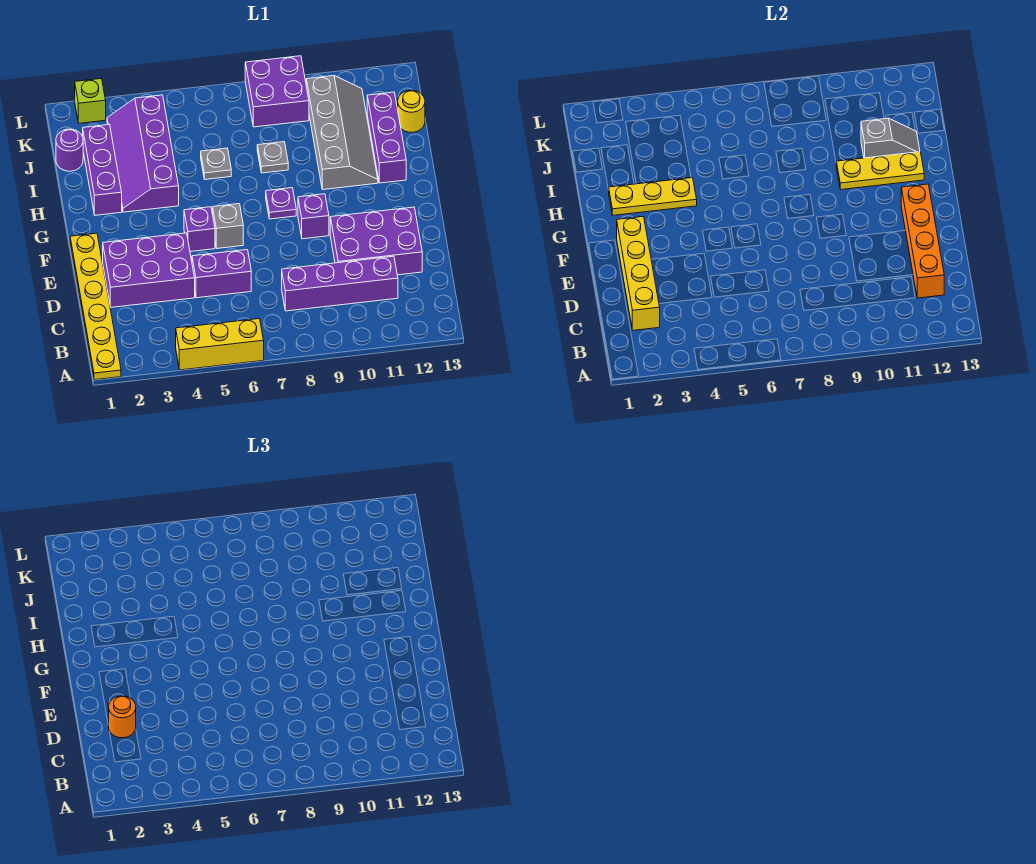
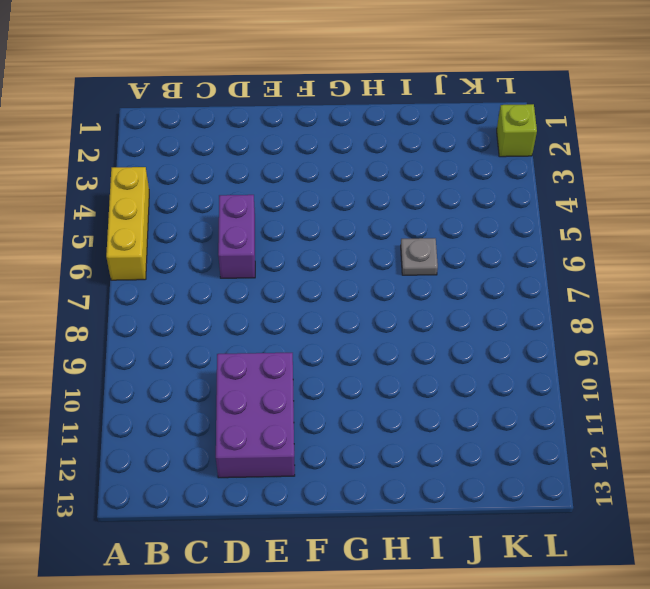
none -> yellow 1x6 plate [70,233,121,380]
none -> purple 1x4 brick [282,256,398,311]
none -> purple 2x3 brick [103,233,195,308]

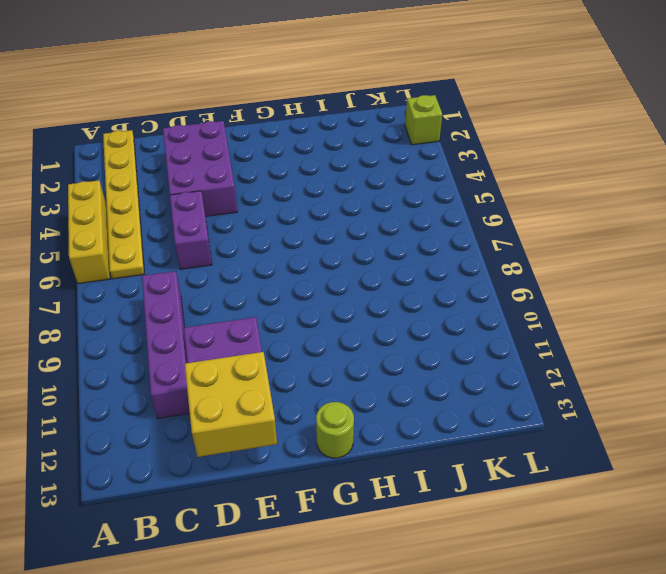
yellow 1x6 plate [103,130,144,279] -> yellow 1x6 plate turned to [70,233,121,380]
yellow 2x2 brick [185,352,277,457] -> orange 1x4 brick [901,184,944,298]
lime 1x1 round brick [316,402,354,458] -> none
none -> purple 1x1 brick [184,207,215,252]
none -> grey 1x1 brick [213,204,243,248]
none -> purple 1x1 brick [298,194,329,239]

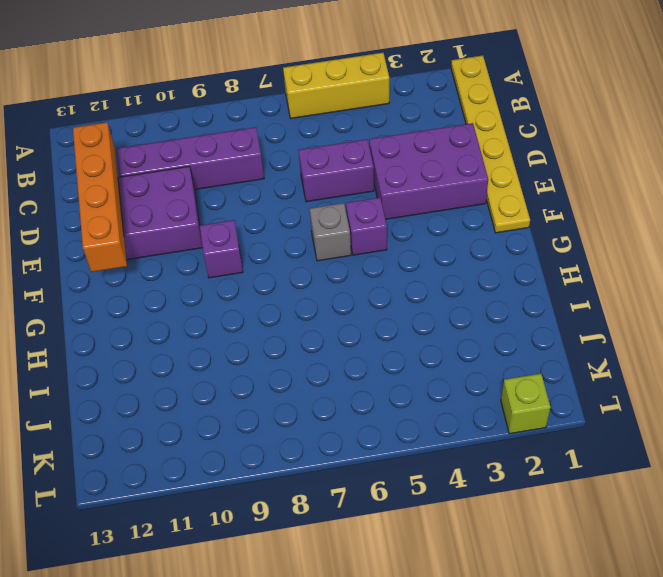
none -> purple 1x1 plate [266,188,296,219]
none -> purple 1x3 brick [83,125,122,215]
none -> purple 2x4 slope [107,95,179,212]

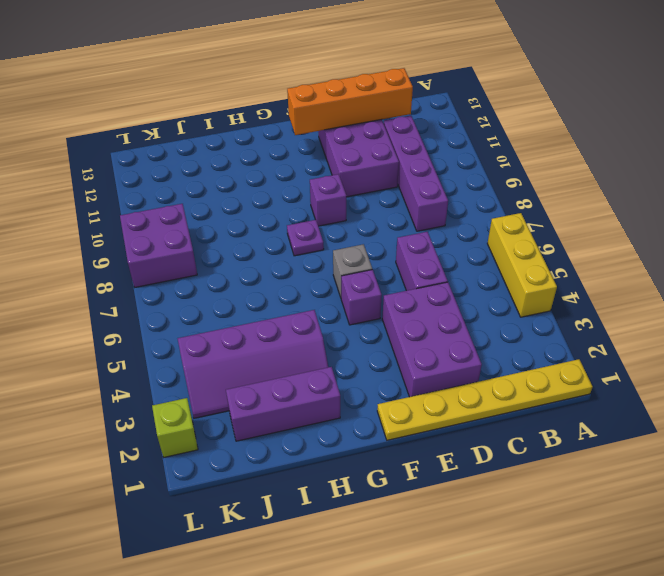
none -> grey 2x4 slope [306,76,378,190]
none -> purple 1x3 brick [367,92,406,183]
none -> grey 1x1 plate [201,148,231,179]

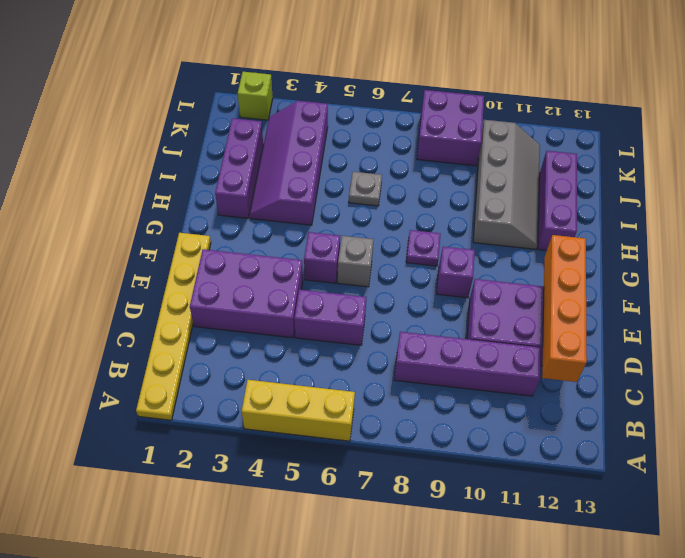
none -> grey 1x1 plate [257,142,288,173]
none -> purple 1x1 round brick [56,129,83,171]
none -> yellow 1x1 round brick [398,90,425,132]

